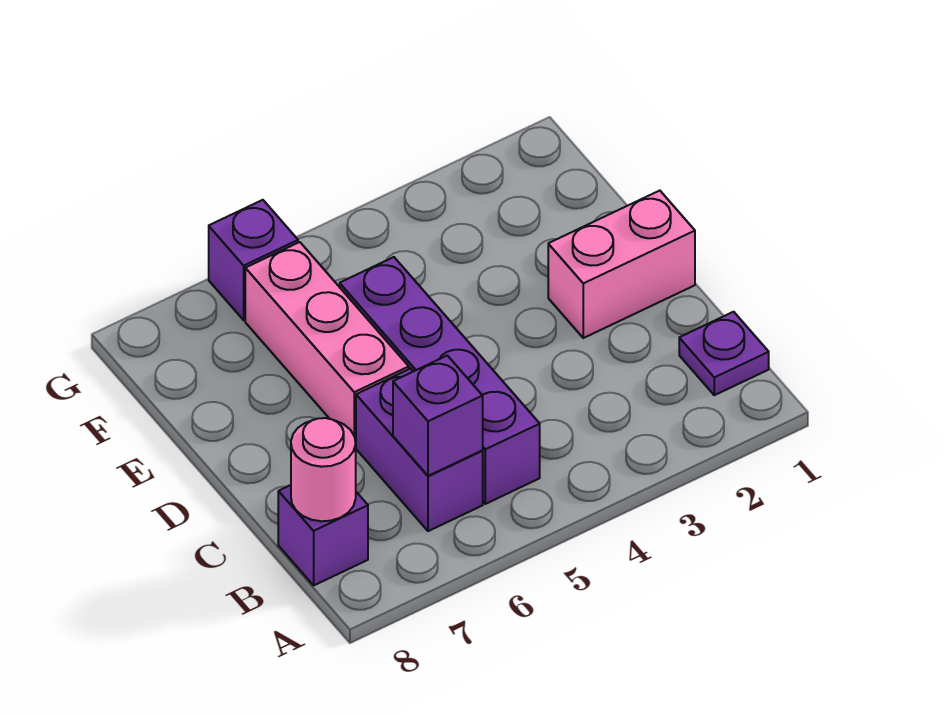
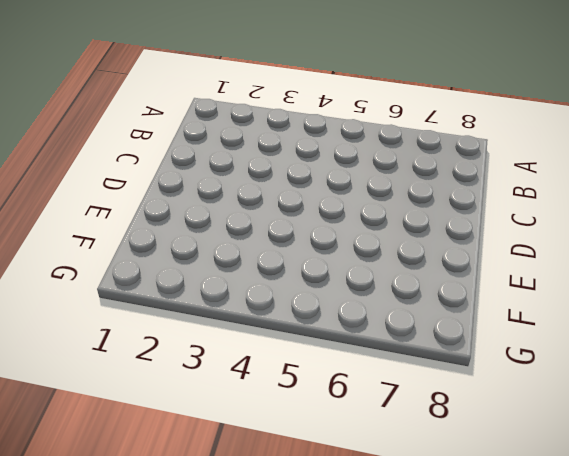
none -> purple 1x1 plate [679,312,769,395]
none -> purple 1x4 brick [340,257,540,504]

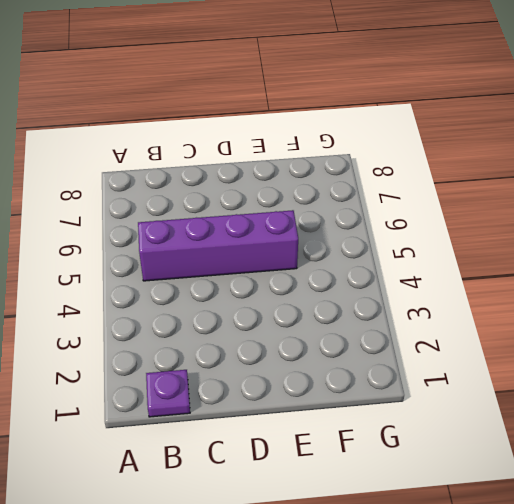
none -> purple 1x2 brick [356,369,483,531]
none -> purple 1x1 brick [278,485,368,585]

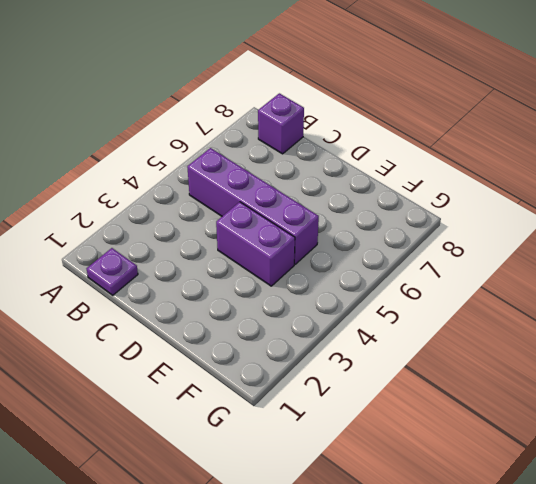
purple 1x2 brick [216,202,295,286] -> purple 1x2 brick moved to [356,369,483,531]
none -> pink 1x2 brick [548,191,695,338]
none -> pink 1x3 brick [245,242,409,443]

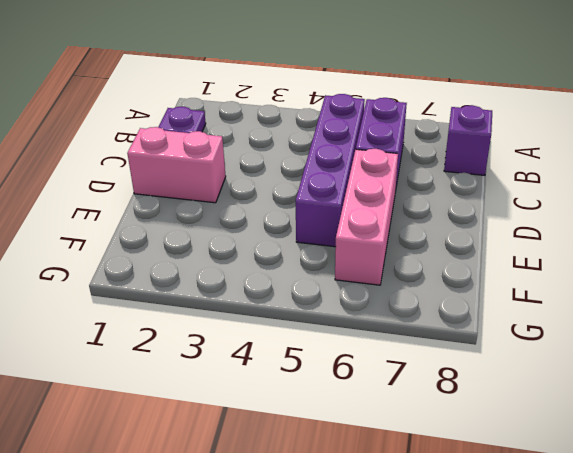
none -> purple 1x1 brick [209,200,298,320]
none -> purple 1x1 brick [393,356,483,476]

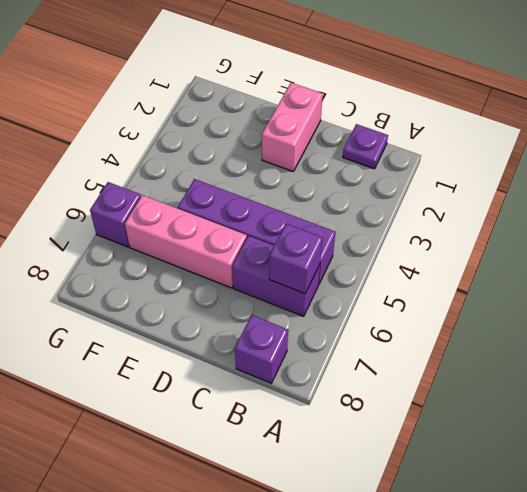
none -> pink 1x1 round brick [291,418,356,521]

